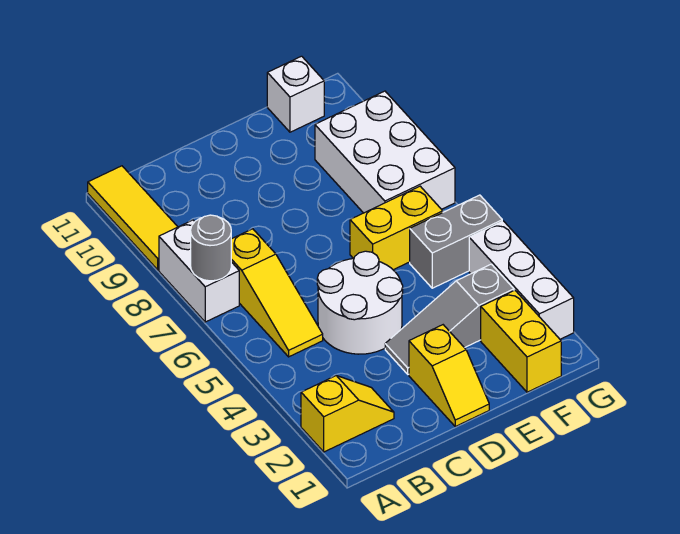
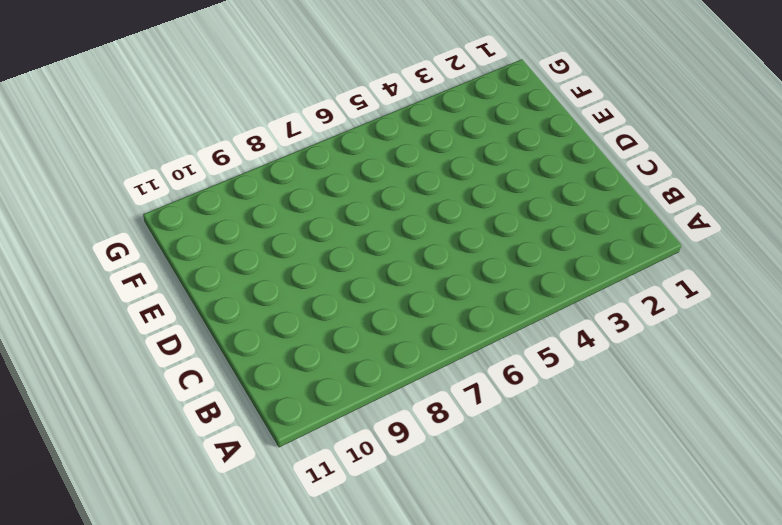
none -> yellow 1x2 slope [301,376,394,452]
none -> white 1x2 brick [159,220,239,322]
none -> yellow 1x3 tile [88,166,178,270]

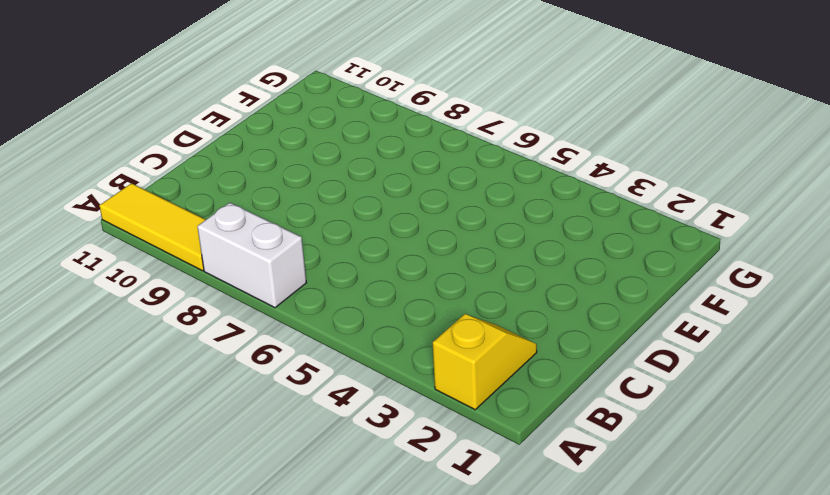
none -> yellow 1x3 slope [231,229,323,357]
none -> white 2x2 round brick [317,251,403,354]
none -> yellow 1x2 slope [409,325,489,426]

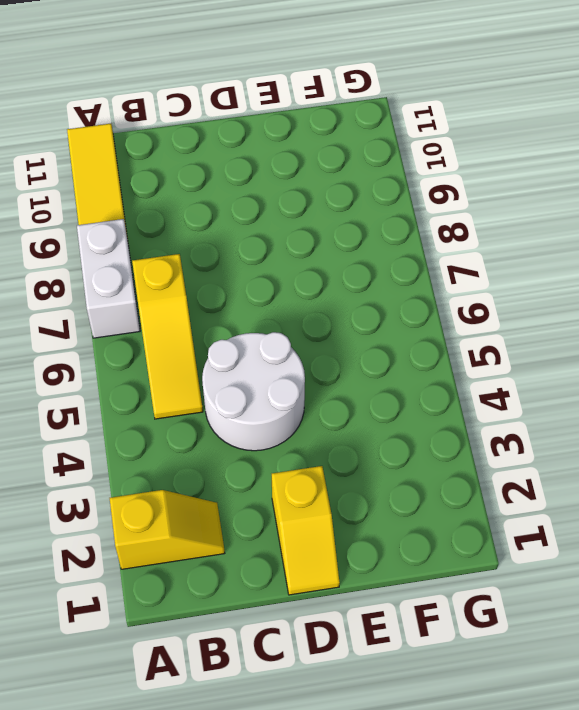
none -> grey 1x3 slope [385,264,514,374]
none -> yellow 1x2 brick [350,186,443,270]
none -> yellow 1x2 brick [481,290,561,392]

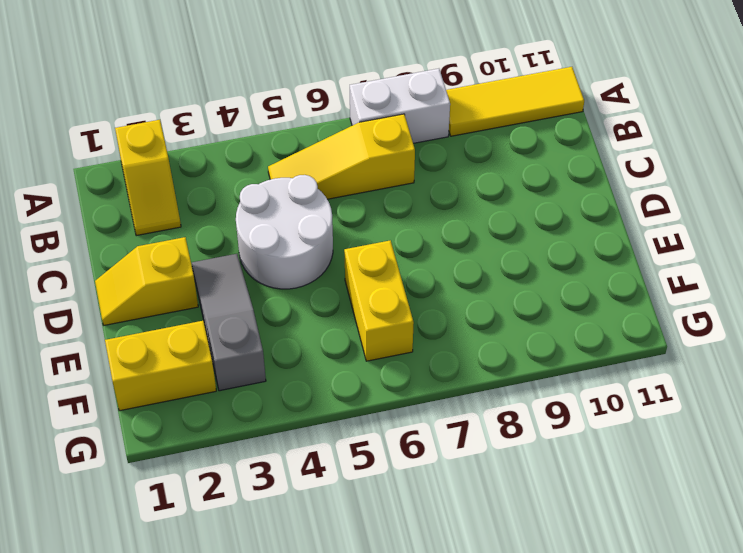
none -> grey 1x2 brick [410,195,502,288]
none -> white 2x3 brick [315,91,455,213]
none -> white 1x1 brick [267,56,324,132]

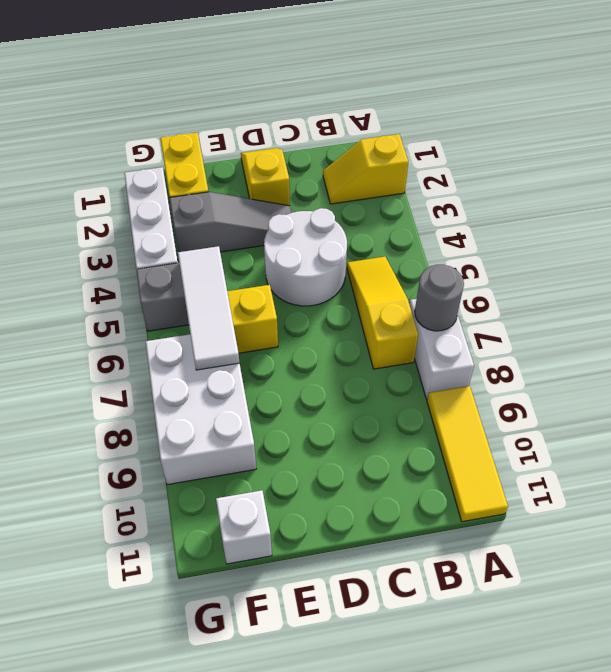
white 1x3 tile [178,246,240,370] -> none

